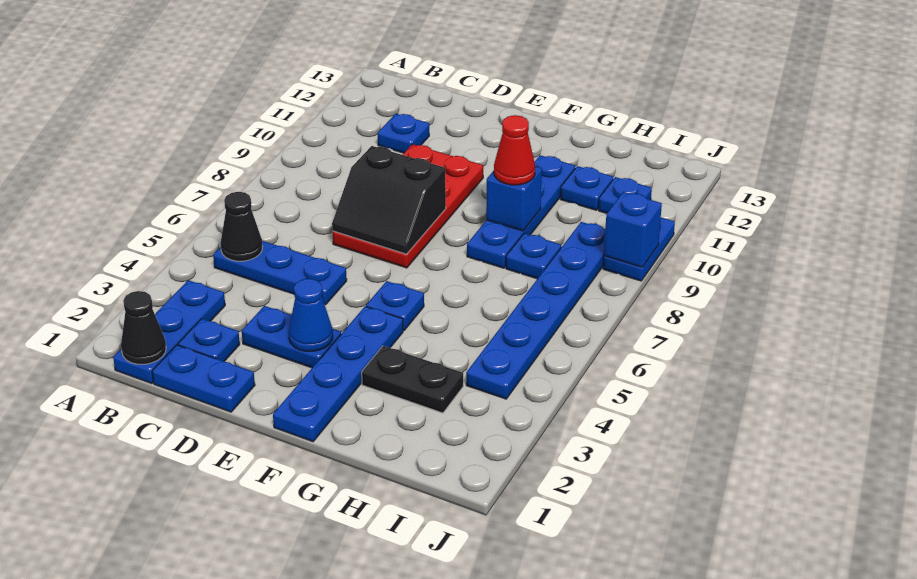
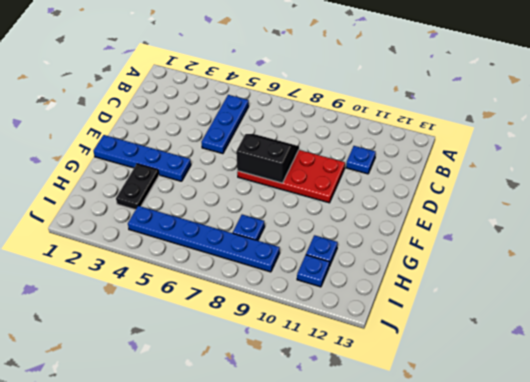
black 2x2 slope [236,134,299,183] -> black 2x2 slope turned to [332,146,446,254]
none -> blue 1x3 plate [113,280,225,383]
none -> blue 1x2 plate [152,345,255,412]
none -> blue 1x1 plate [178,319,240,361]

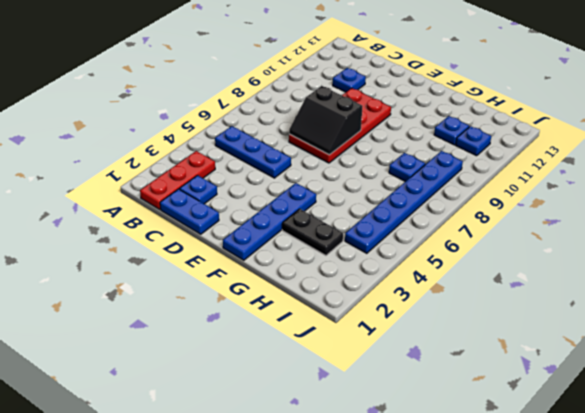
red 1x3 plate [140,151,215,209] -> blue 1x3 plate [113,280,225,383]
none -> blue 1x2 plate [242,306,341,368]
none -> blue 1x1 plate [366,281,424,331]
none -> blue 1x4 plate [467,155,575,268]

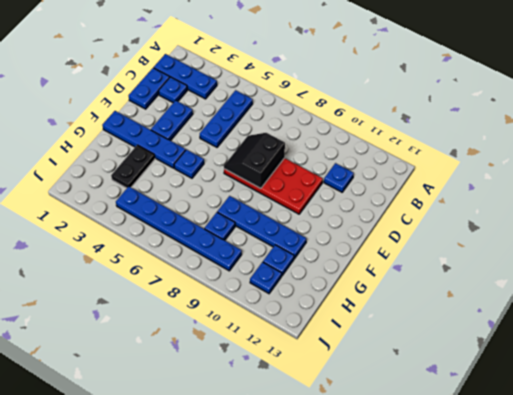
none -> blue 1x2 plate [603,218,675,281]
none -> black 1x1 cone [121,291,166,364]
none -> black 1x1 cone [220,192,263,261]

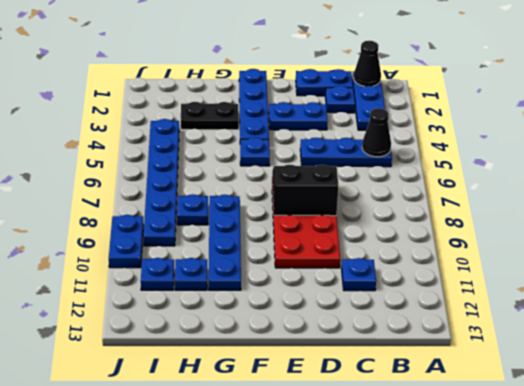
none -> blue 1x1 cone [289,279,333,351]
none -> blue 1x1 brick [486,166,542,231]
none -> blue 1x1 brick [604,192,662,267]

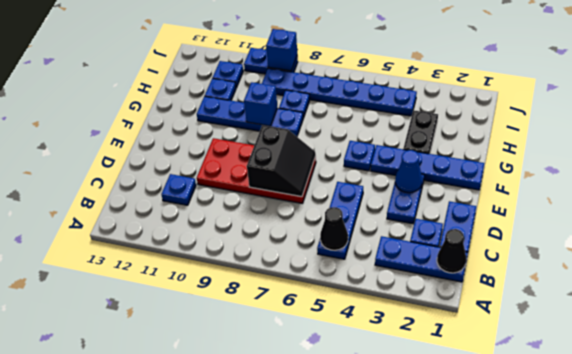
none -> red 1x1 cone [494,115,535,185]

